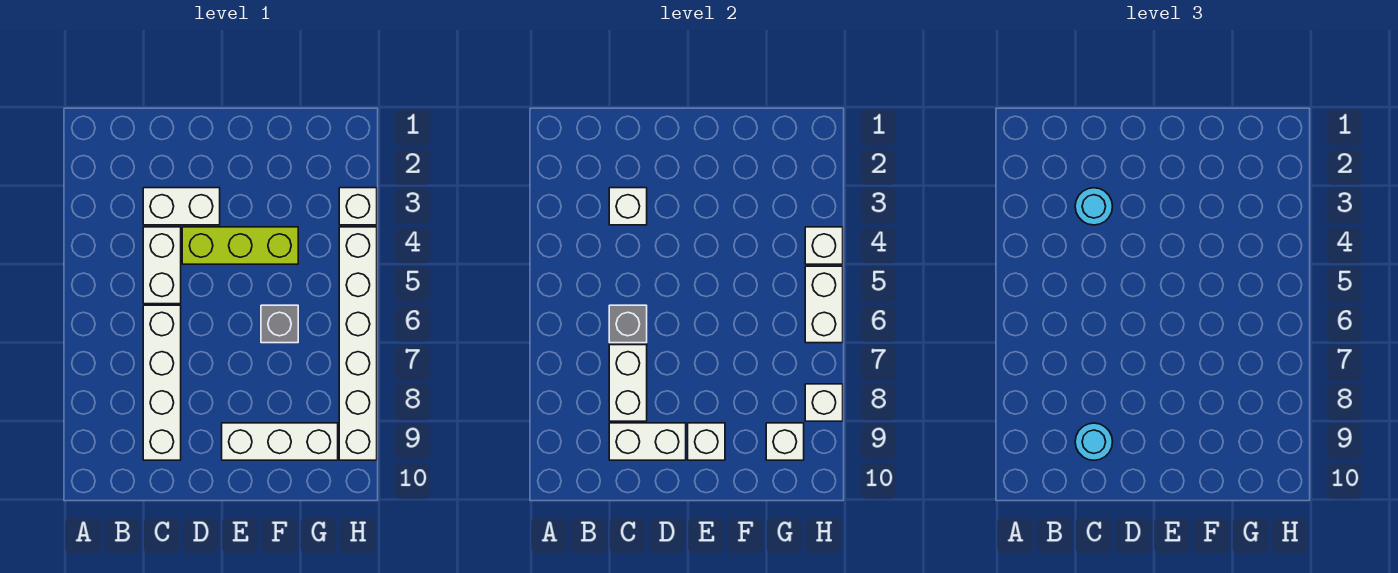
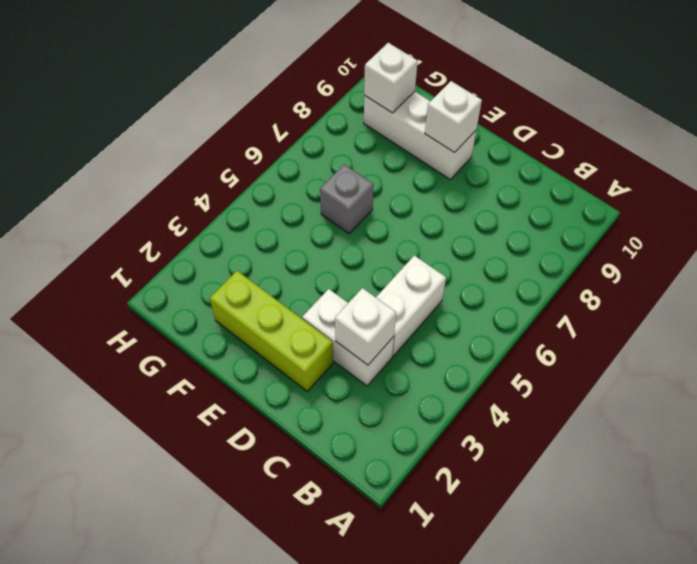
lime 1x3 brick [210,271,333,391] -> lime 1x3 brick moved to [182,227,298,264]
none -> white 1x4 brick [143,305,181,460]
none -> white 1x1 brick [339,188,377,225]
none -> white 1x6 brick [339,227,377,460]

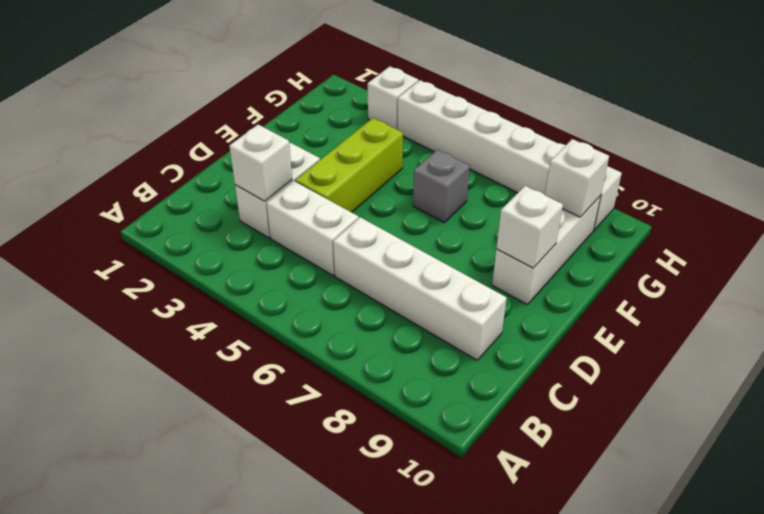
none -> grey 1x1 brick [609,305,647,343]
none -> white 1x2 brick [609,345,647,421]
none -> white 1x2 brick [609,423,686,460]

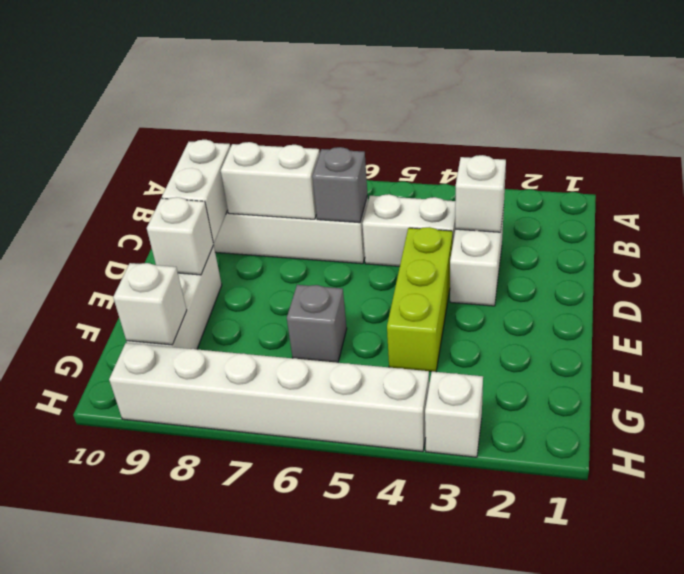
none -> white 1x1 brick [805,227,843,264]
none -> white 1x2 brick [805,266,843,343]
none -> white 1x1 brick [805,384,843,421]

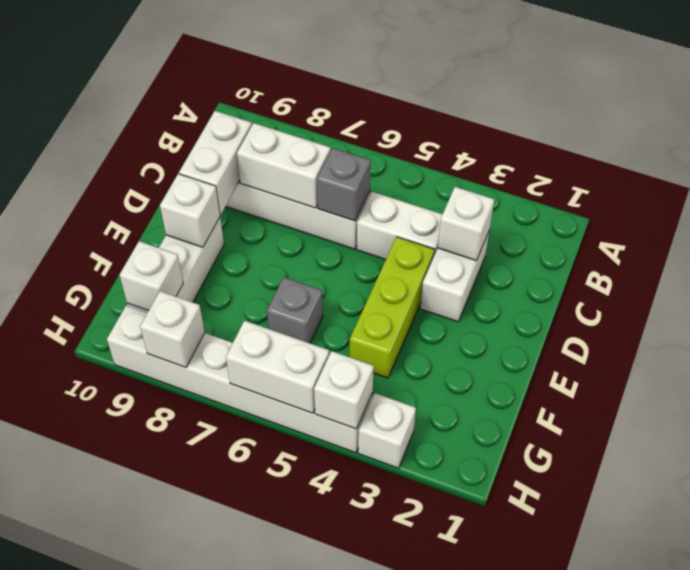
none -> cyan 1x1 round brick [1075,188,1113,225]
none -> cyan 1x1 round brick [1075,423,1113,460]

